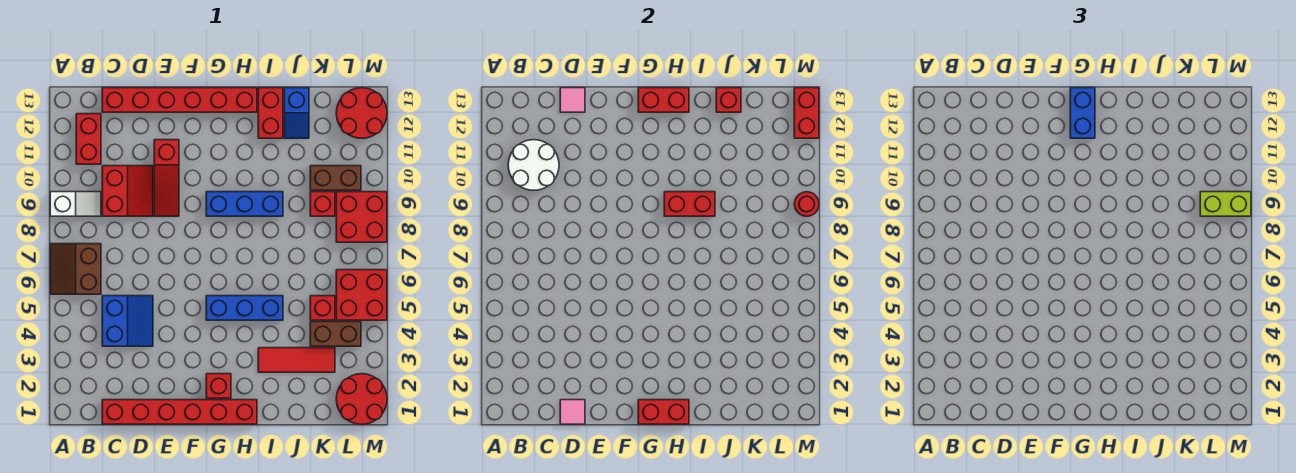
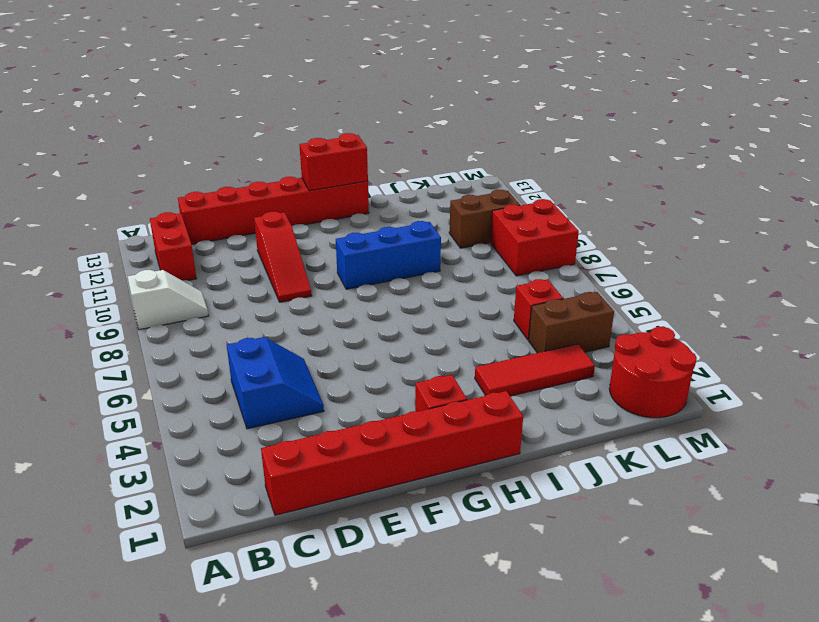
none -> brown 2x2 slope [50,244,101,294]
none -> red 2x2 slope [102,166,153,216]
none -> blue 1x3 brick [206,296,283,320]
none -> red 1x2 brick [258,88,283,138]

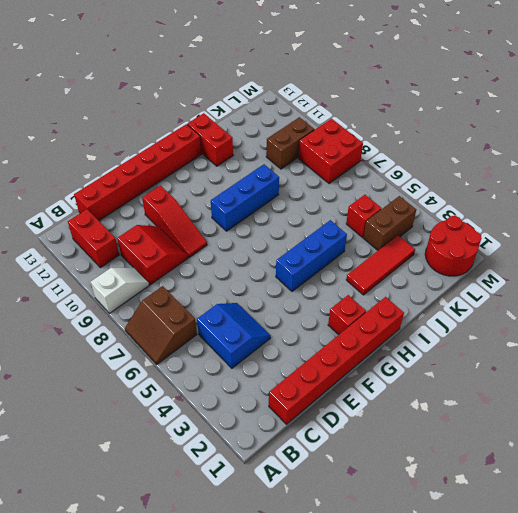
none -> blue 1x2 slope [284,88,309,138]
none -> red 1x1 brick [310,192,335,216]
none -> red 2x2 brick [336,270,387,320]
none -> red 2x2 round brick [336,88,387,138]

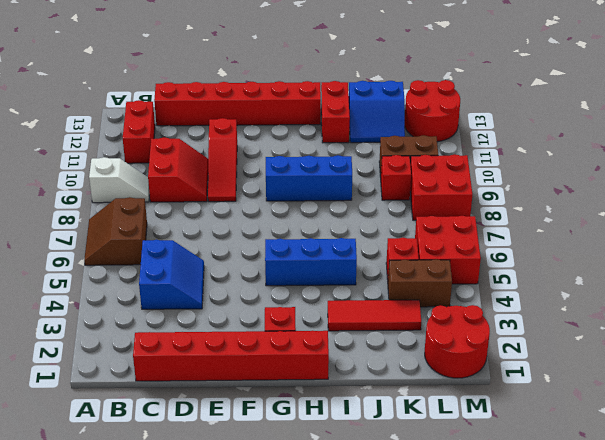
blue 2x2 slope [349,81,405,143] -> blue 1x2 slope [284,88,309,138]
none -> white 2x2 round brick [508,140,559,190]
none -> pink 1x1 tile [560,400,585,424]
none -> pink 1x1 tile [560,88,585,112]
none -> red 1x2 brick [638,400,689,424]

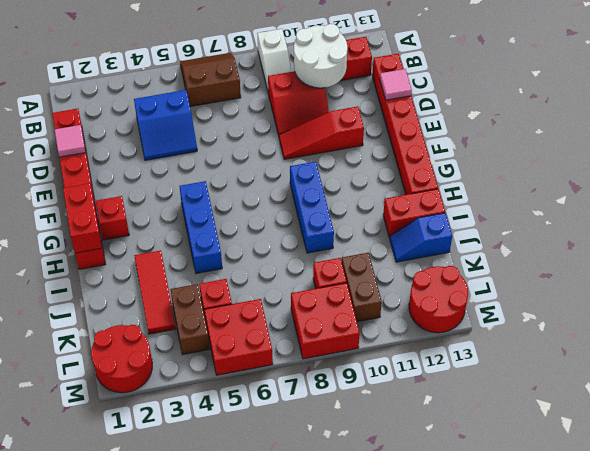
none -> red 1x2 brick [638,88,689,112]
none -> red 1x2 brick [664,192,715,216]
none -> red 1x1 brick [716,88,741,112]
none -> red 1x1 round brick [794,192,819,216]

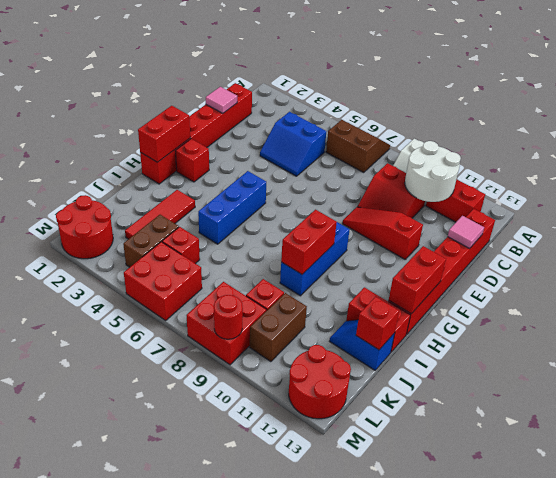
none -> red 1x2 brick [794,88,819,138]
none -> blue 1x2 brick [1070,88,1095,138]
none -> lime 1x2 brick [1200,192,1251,216]

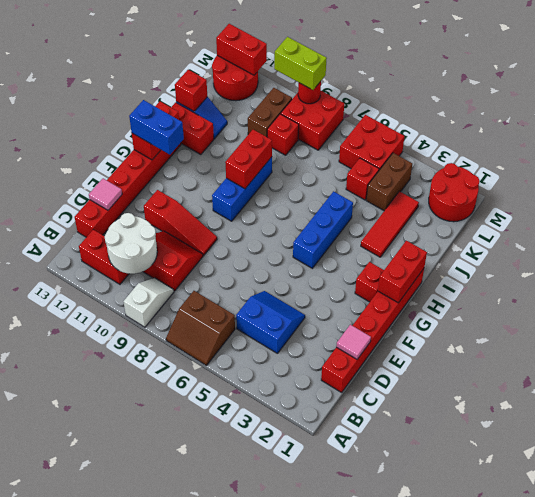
lime 1x2 brick [274,37,327,90] -> lime 1x2 brick turned to [1200,192,1251,216]

